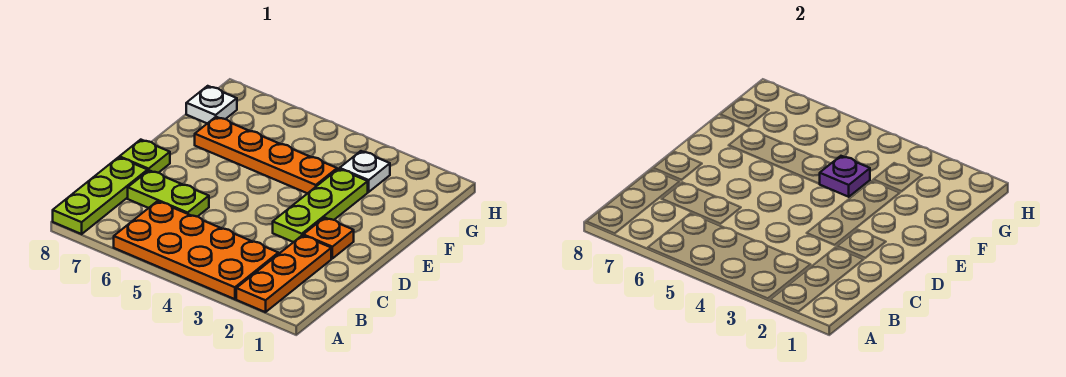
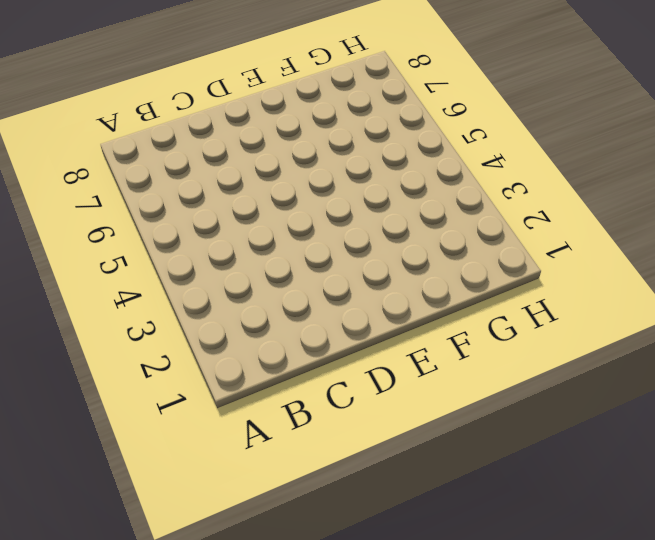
none -> orange 1x3 plate [236,235,331,312]
none -> orange 2x4 plate [114,201,278,299]

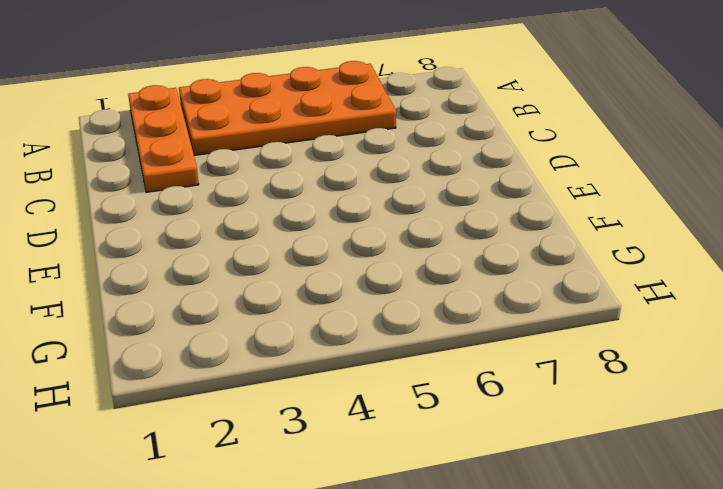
none -> lime 1x3 plate [53,157,148,234]
none -> lime 1x2 plate [128,170,209,217]

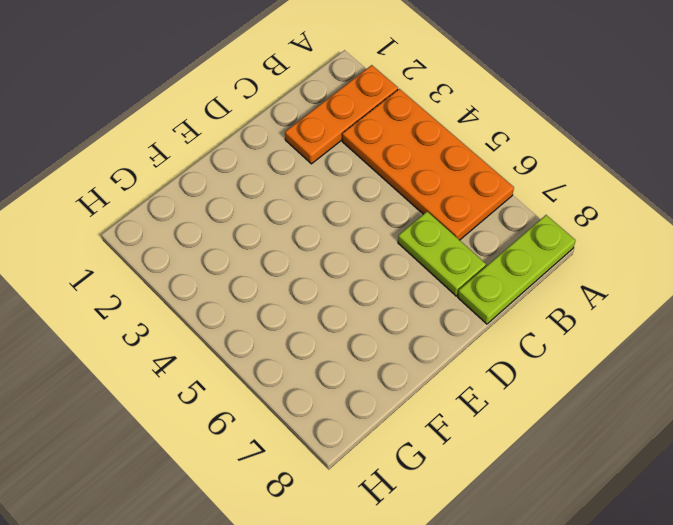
none -> orange 1x1 plate [303,218,354,258]
none -> lime 1x3 plate [273,169,368,242]

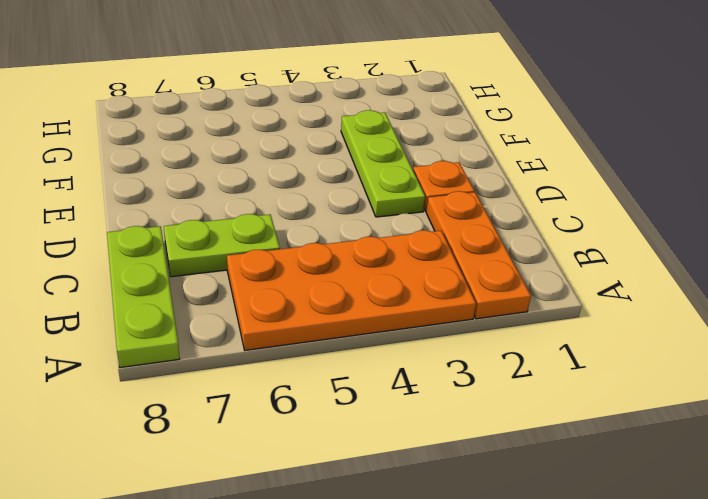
none -> lime 1x1 plate [119,140,170,173]
none -> orange 1x4 plate [195,117,337,193]

